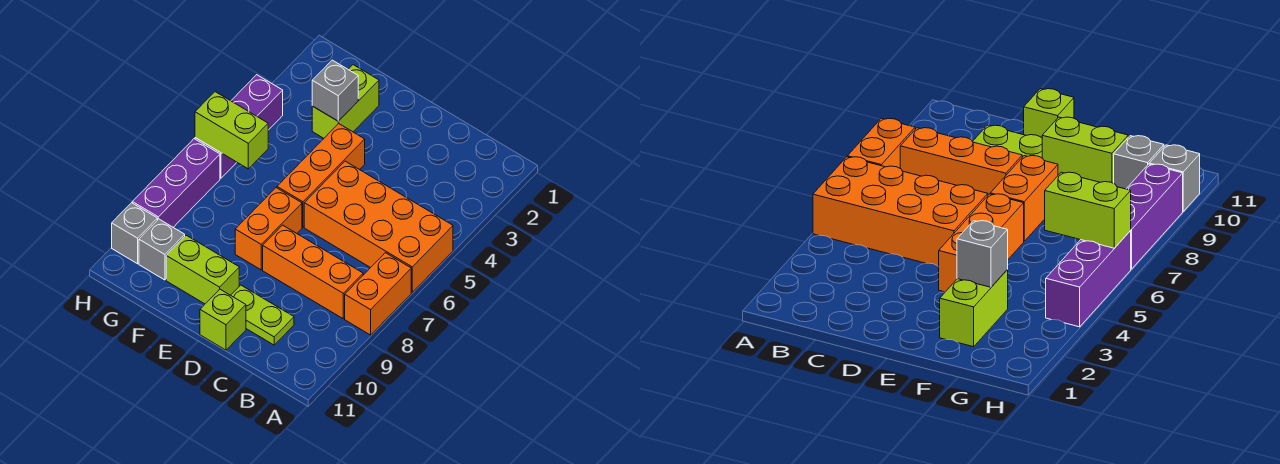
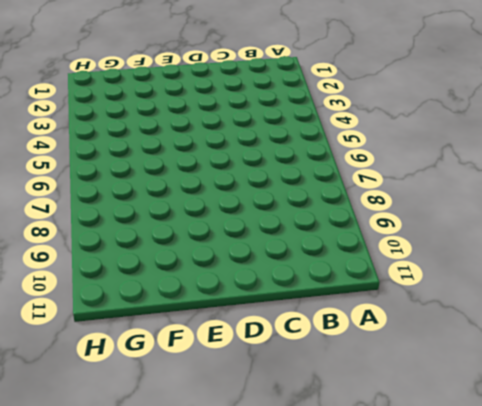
none -> orange 2x4 brick [304,161,453,292]
none -> orange 1x2 brick [345,253,411,335]
none -> orange 1x3 brick [263,225,363,319]

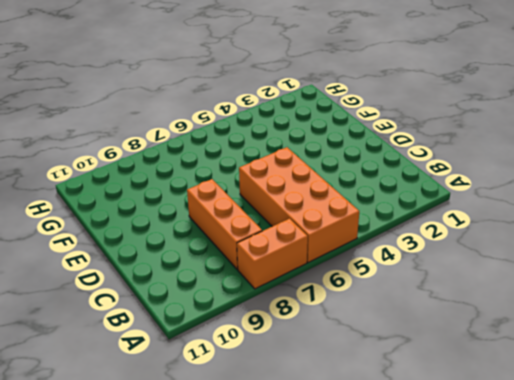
none -> lime 1x2 plate [231,285,294,345]
none -> lime 1x1 brick [200,289,246,350]
none -> orange 1x3 brick [277,124,365,227]

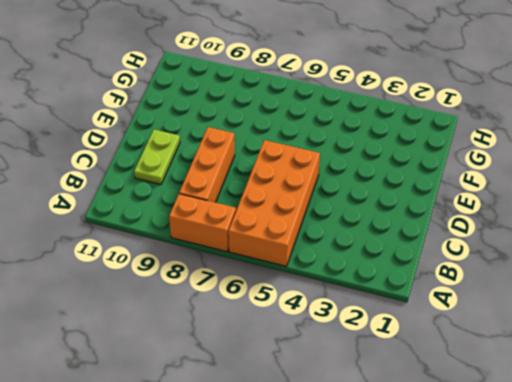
none -> lime 1x1 brick [200,289,246,350]
none -> orange 1x3 brick [277,124,365,227]
none -> orange 1x2 brick [235,188,302,270]

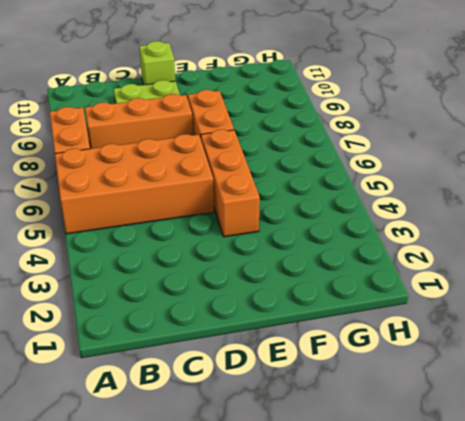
none -> lime 1x2 brick [166,235,239,304]
none -> lime 1x2 brick [312,65,379,138]
none -> grey 1x1 brick [139,219,185,280]

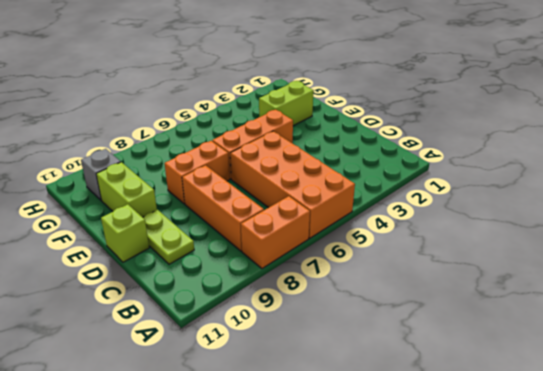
none -> purple 1x3 brick [195,75,283,178]
none -> purple 1x3 brick [132,139,220,227]
none -> grey 1x1 brick [112,203,157,264]

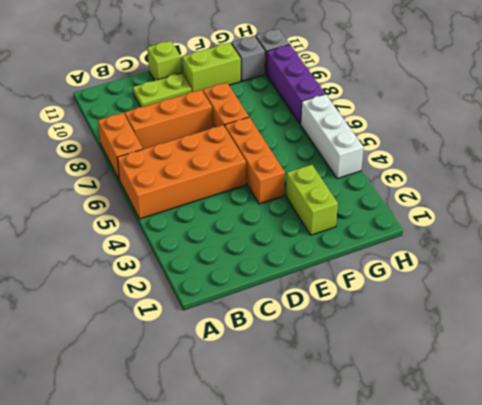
white 1x3 brick [301,94,364,179] -> purple 1x3 brick [195,75,283,178]
none -> grey 1x1 brick [312,60,358,121]
none -> lime 1x2 brick [195,92,268,169]

